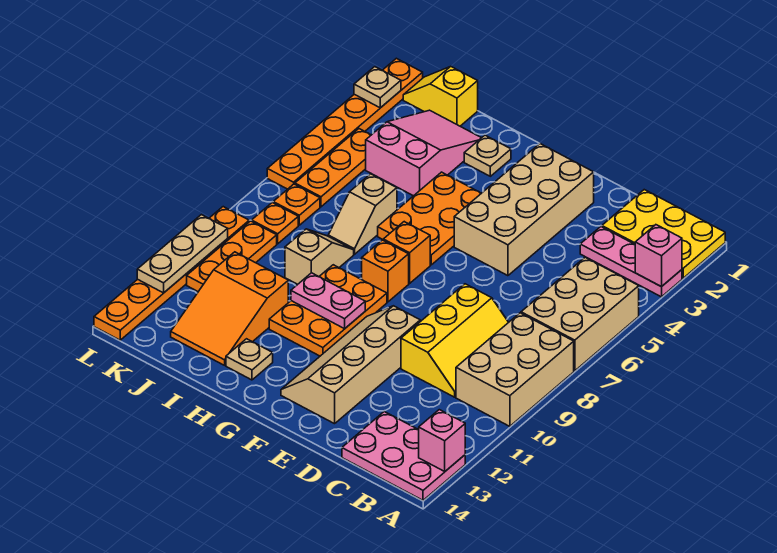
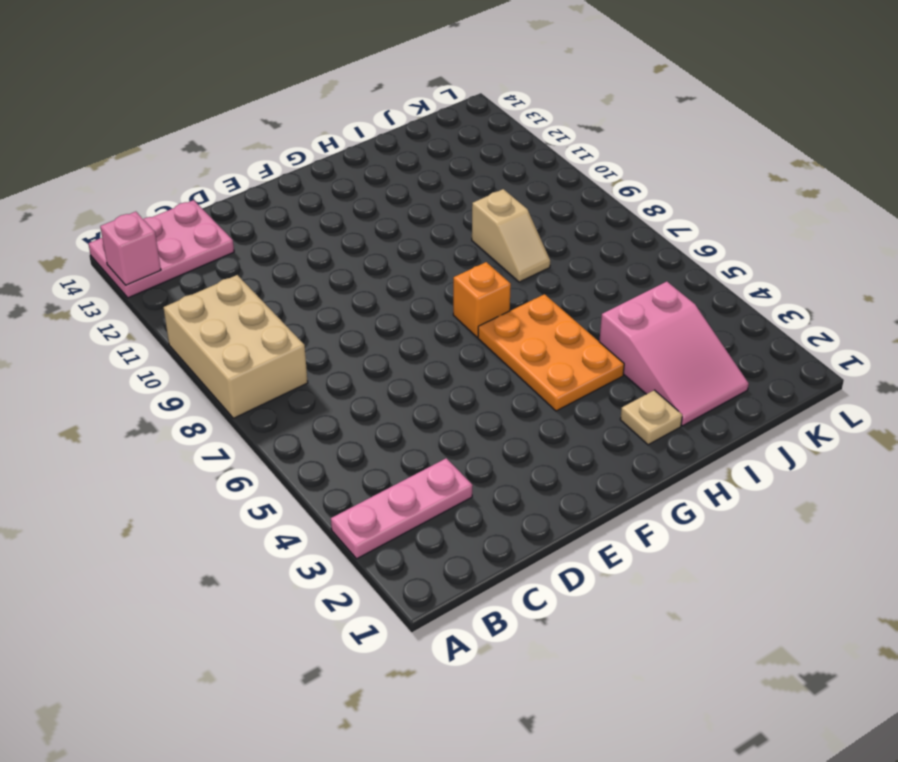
none -> yellow 2x3 plate [602,190,725,278]
none -> tan 2x3 brick [521,257,639,371]
none -> yellow 2x3 slope [401,284,509,397]
none -> tan 2x4 brick [454,144,594,276]

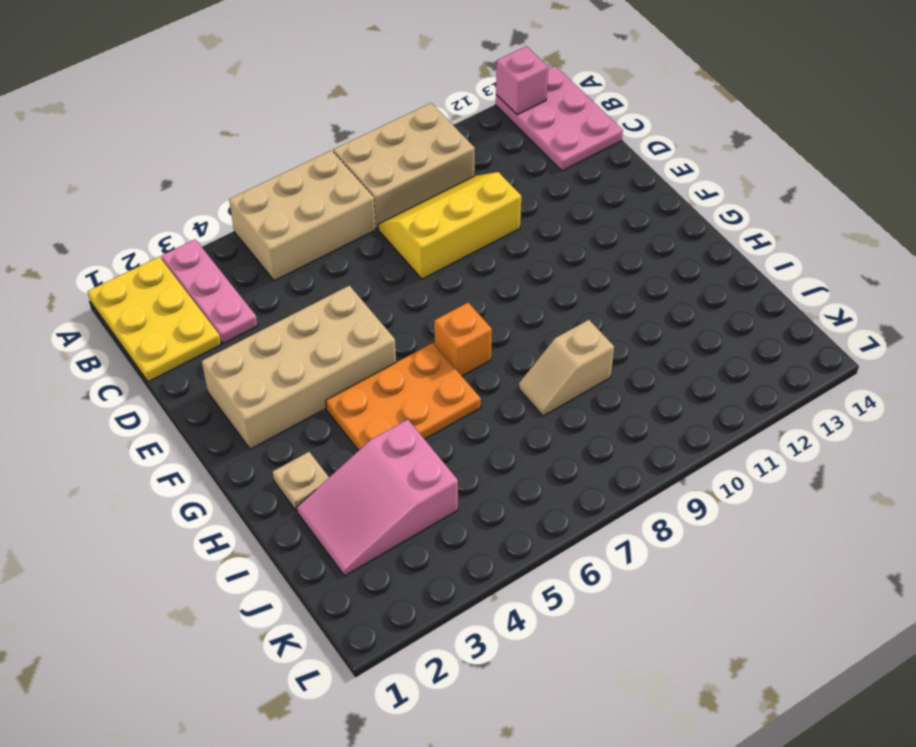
none -> tan 2x4 slope [281,306,420,424]
none -> orange 1x1 brick [362,240,409,302]
none -> orange 2x3 plate [269,265,387,356]
none -> tan 1x1 plate [226,339,273,380]

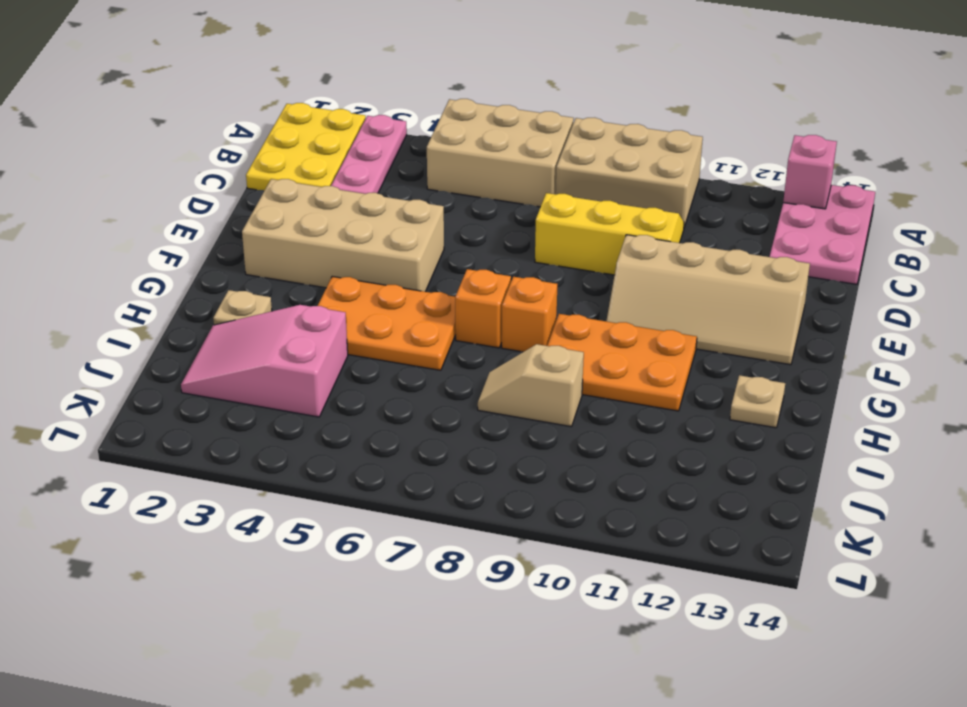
none -> tan 1x2 slope [328,174,397,254]
none -> orange 2x3 slope [171,252,288,365]
none -> yellow 1x2 slope [403,67,478,126]
none -> orange 1x3 plate [295,129,371,207]

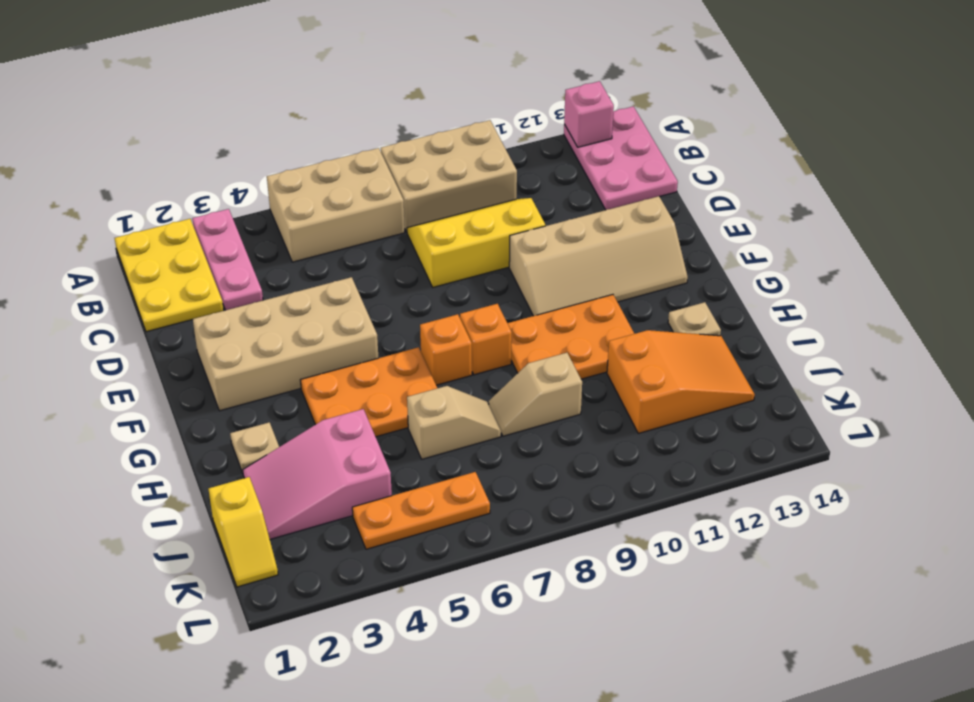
none -> orange 1x1 plate [273,184,320,225]
none -> orange 1x1 plate [252,203,298,244]
none -> orange 1x3 plate [187,221,277,292]
none -> orange 1x6 plate [267,58,423,189]

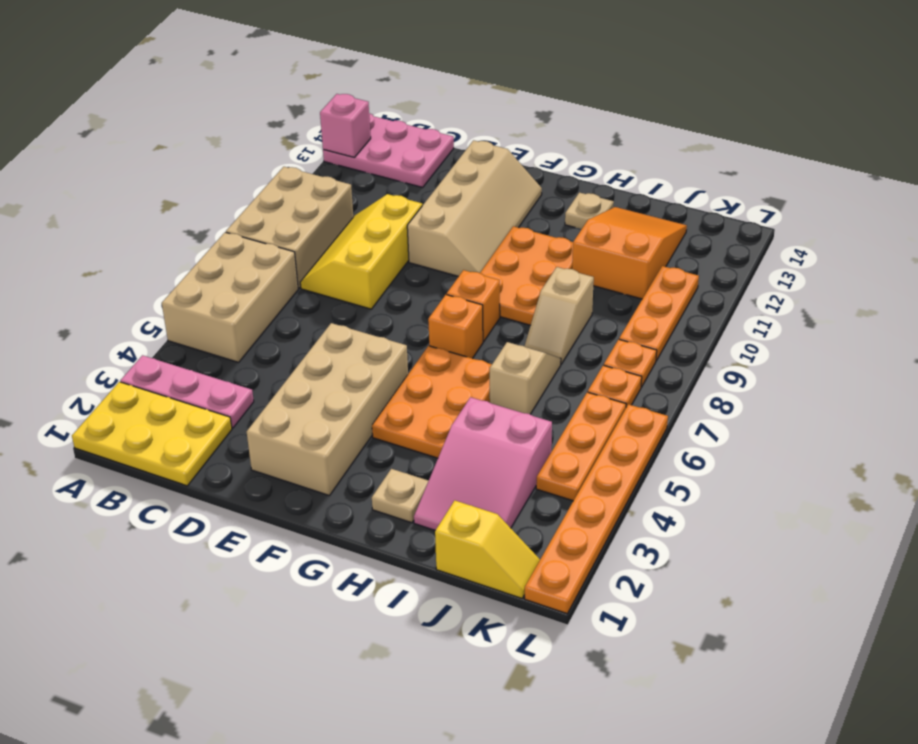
none -> orange 1x6 plate [94,207,249,340]
none -> pink 1x1 brick [635,225,682,287]
none -> pink 1x2 plate [291,273,365,329]
none -> tan 1x1 plate [354,67,401,108]

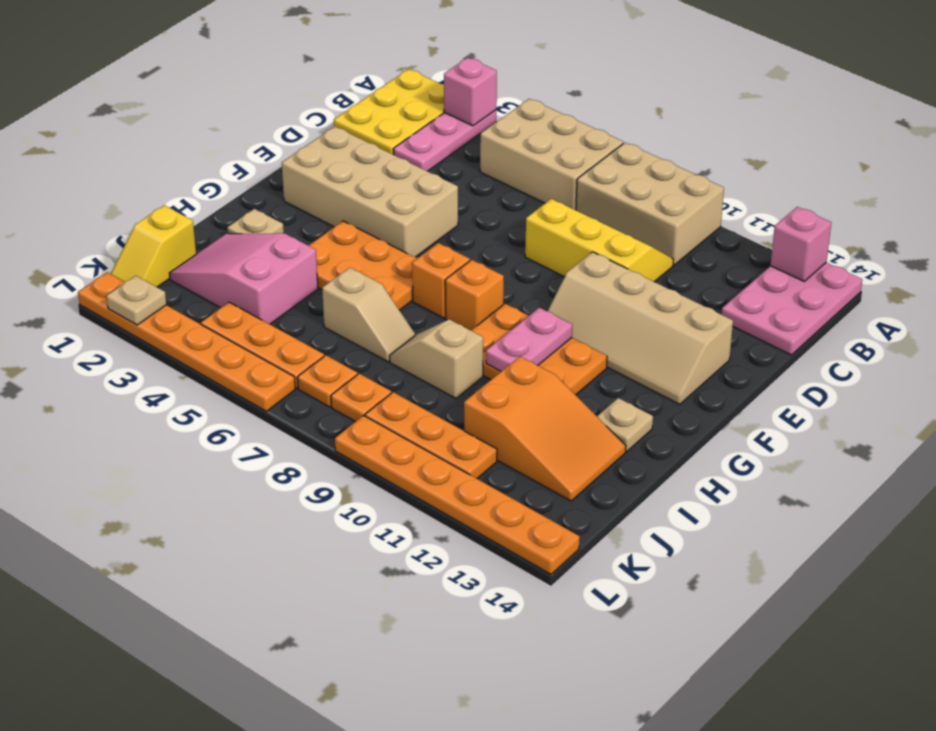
none -> tan 1x3 plate [137,215,228,293]

